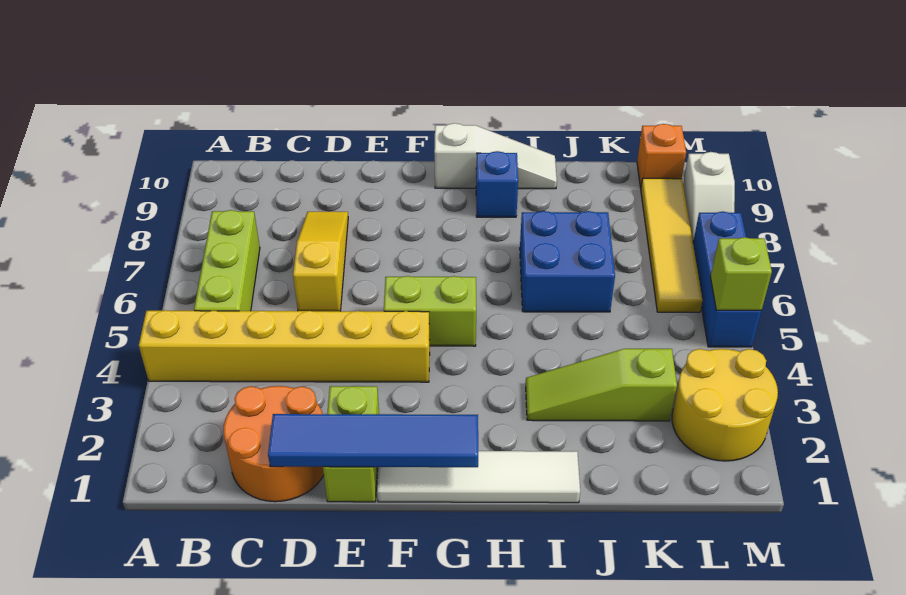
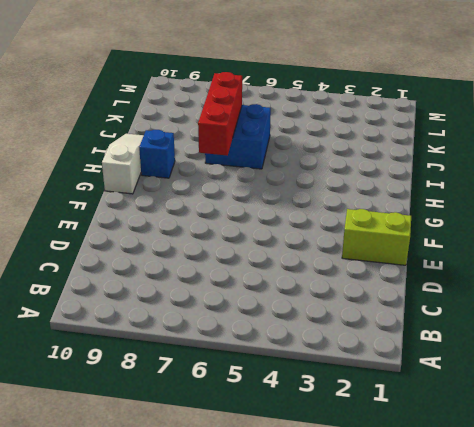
red 1x3 brick [198,72,242,156] -> none
none -> yellow 1x6 brick [139,310,430,382]
none -> lime 1x3 brick [194,210,260,311]
none -> orange 2x2 round brick [223,386,324,502]

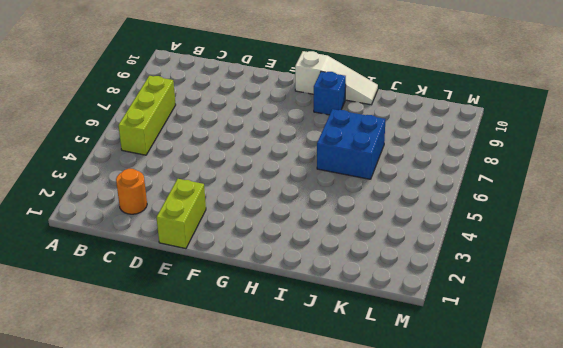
orange 1x1 round brick [116,169,147,214] -> orange 2x2 round brick [223,386,324,502]
none -> yellow 1x6 brick [139,310,430,382]
none -> yellow 1x3 slope [293,212,348,311]
none -> white 1x4 tile [377,451,580,503]

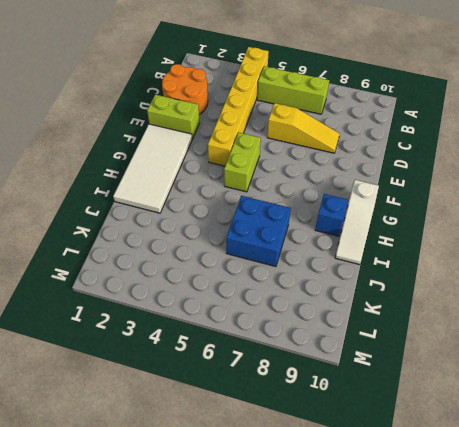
white 2x4 tile [113,124,192,213] -> white 1x4 tile [377,451,580,503]
none -> lime 1x3 slope [526,349,677,421]
none -> yellow 2x2 round brick [672,349,778,461]
none -> yellow 1x4 tile [641,178,703,312]

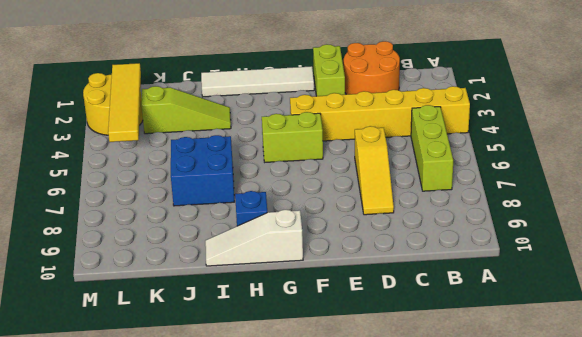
yellow 1x4 tile [108,63,141,142] -> yellow 1x4 tile moved to [641,178,703,312]
none -> orange 1x1 brick [637,124,686,188]
none -> blue 1x3 brick [693,211,761,347]
none -> white 1x2 slope [683,152,735,241]

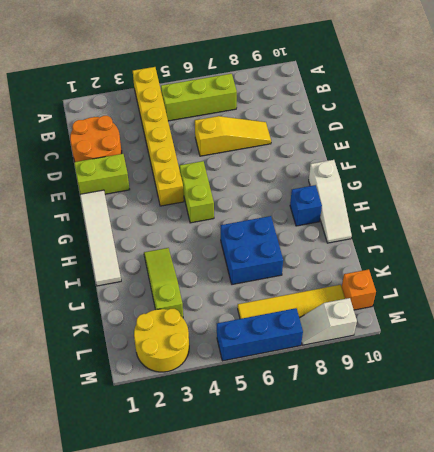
none -> blue 1x4 tile [268,414,478,467]
none -> lime 1x1 brick [711,237,772,310]

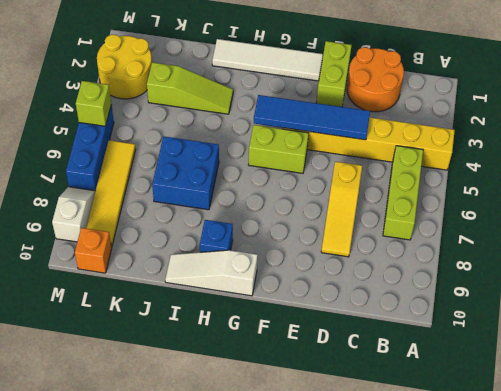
blue 1x4 tile [254,95,370,140] -> blue 1x4 tile moved to [268,414,478,467]

